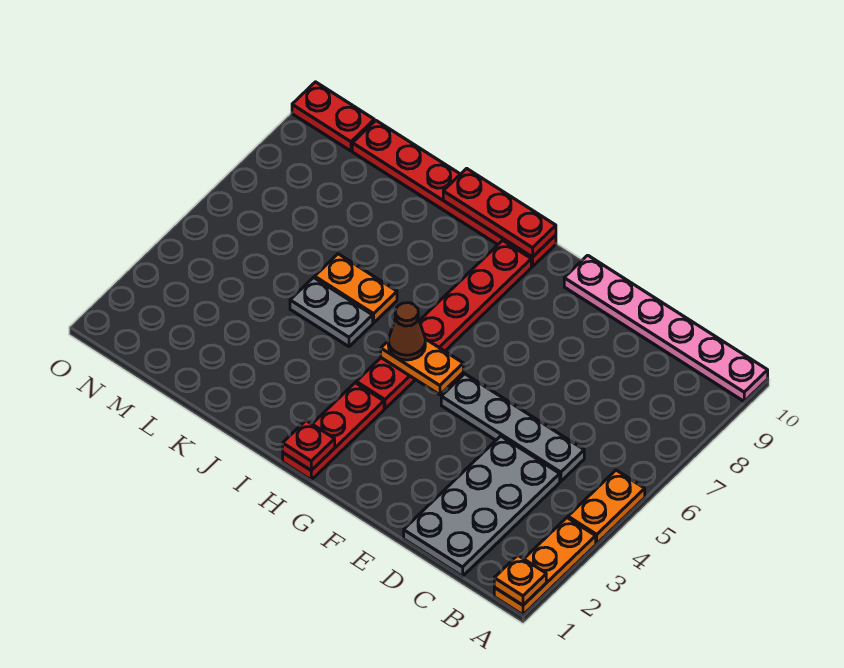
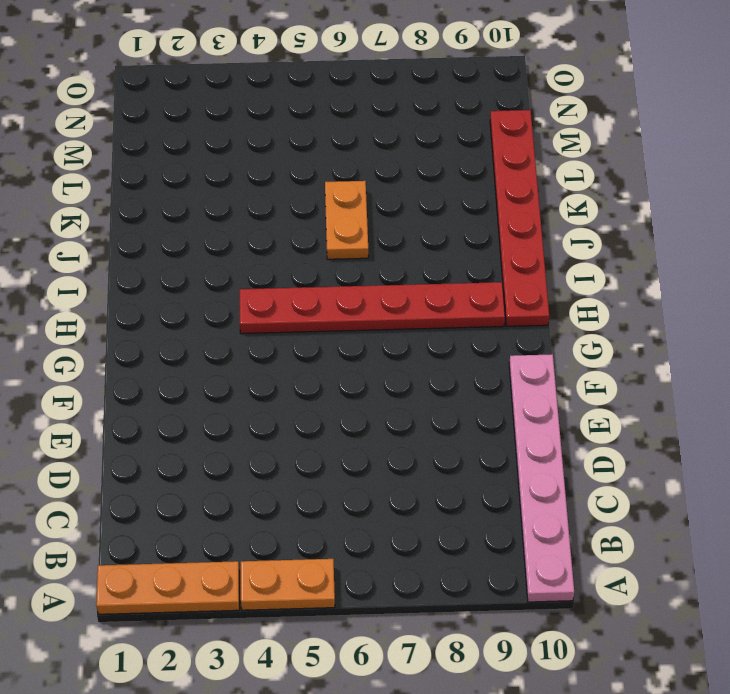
none -> grey 2x4 plate [404,436,560,576]
none -> grey 1x4 plate [441,374,584,481]
none -> red 1x3 plate [283,383,384,480]

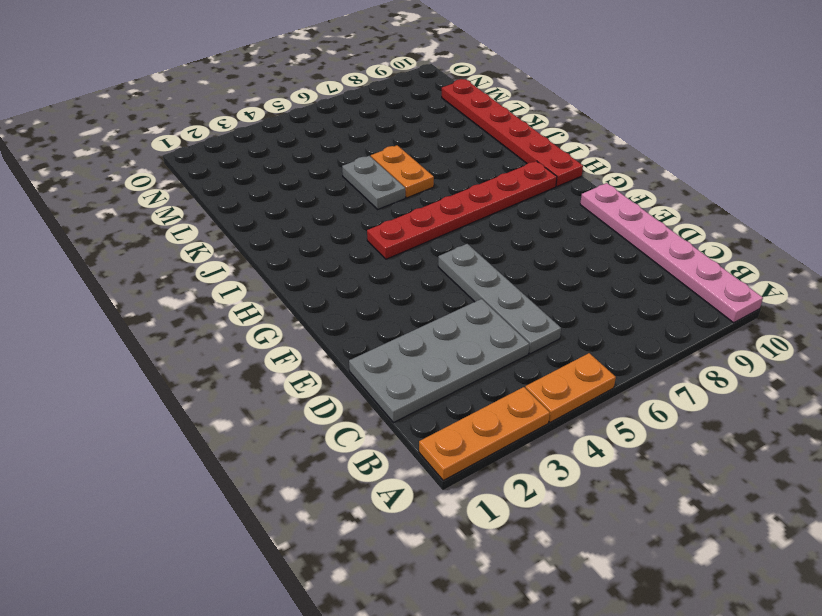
none -> red 1x3 plate [283,383,384,480]
none -> red 1x2 plate [292,82,374,151]
none -> orange 1x1 plate [494,555,546,605]

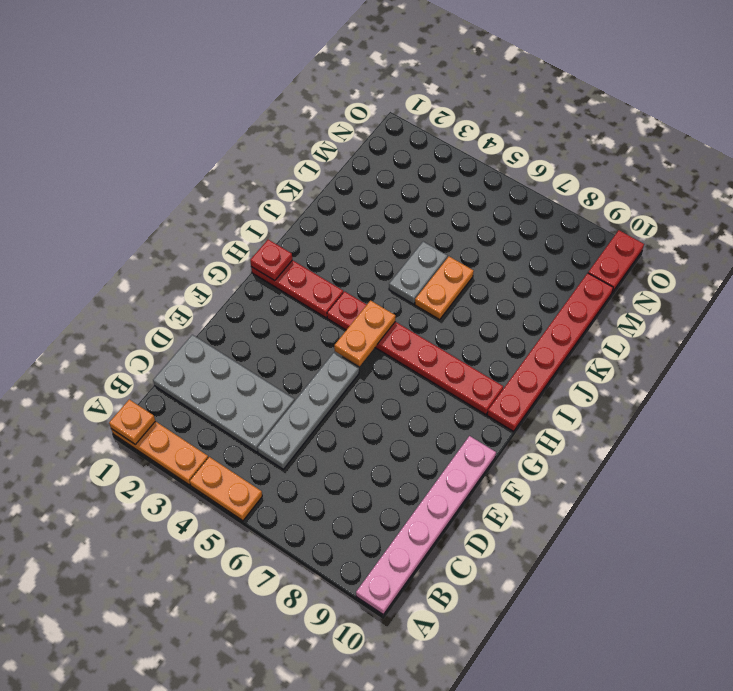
none -> red 1x3 plate [443,168,556,257]
none -> brown 1x1 cone [388,303,425,360]

